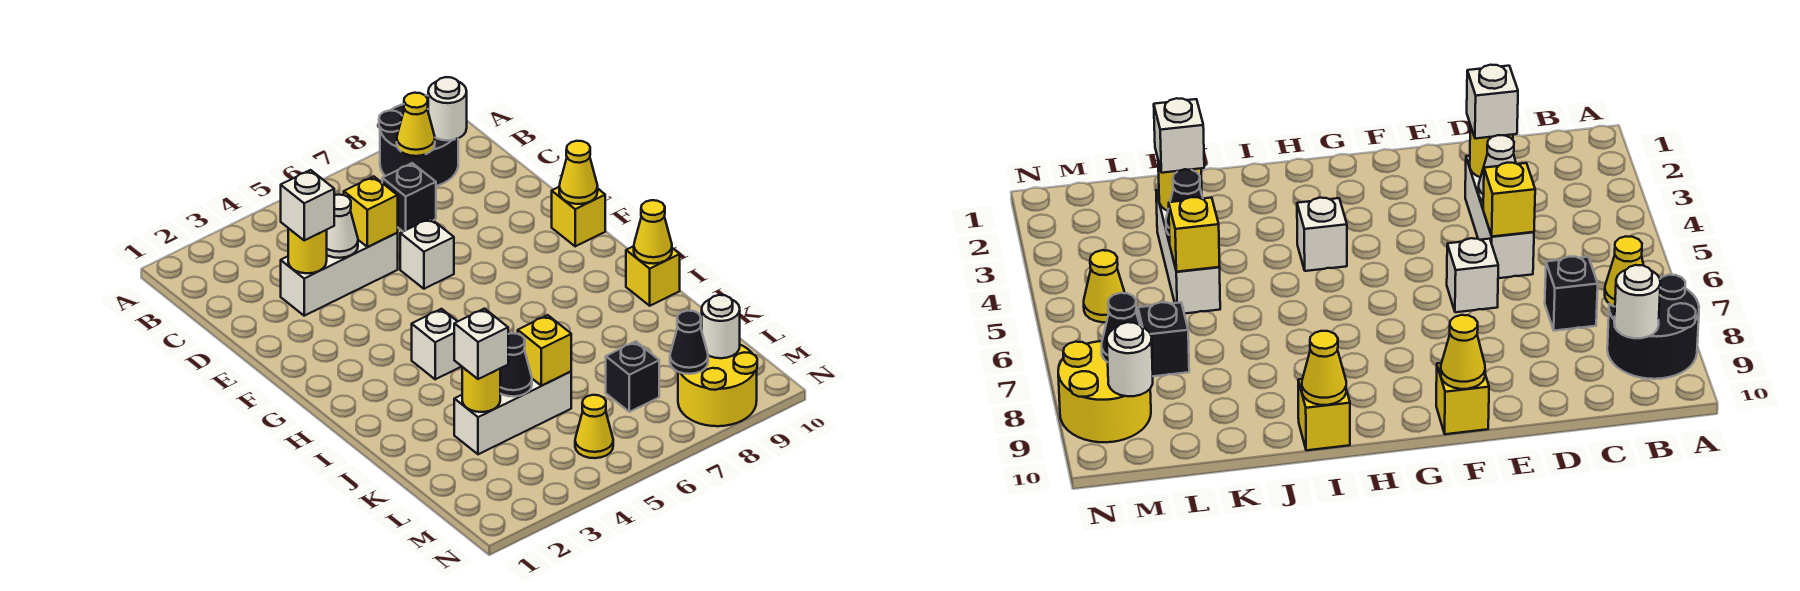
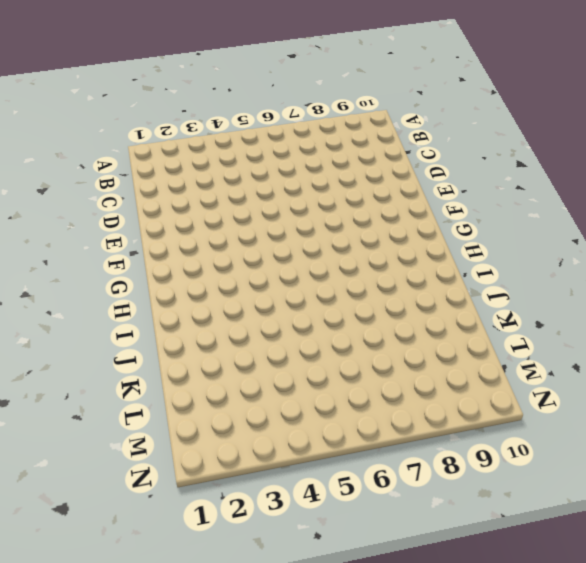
none -> black 2x2 round brick [379,95,458,186]
none -> black 1x1 brick [382,163,436,231]
none -> white 1x3 brick [281,233,398,316]

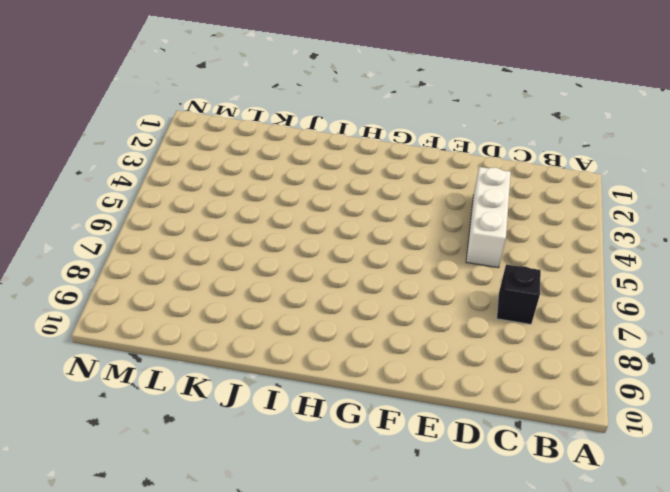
none -> black 2x2 round brick [379,95,458,186]
none -> white 1x1 brick [400,218,454,289]
none -> yellow 1x1 brick [552,187,605,246]

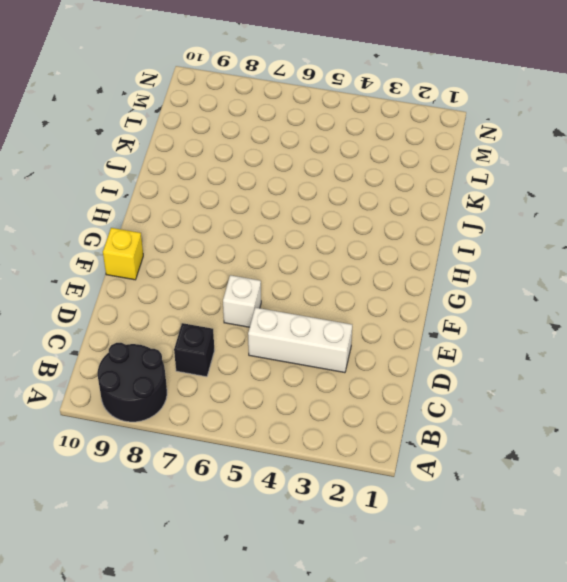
none -> white 1x1 brick [412,309,462,379]
none -> yellow 1x1 brick [626,246,680,306]
none -> white 1x3 brick [454,371,571,454]

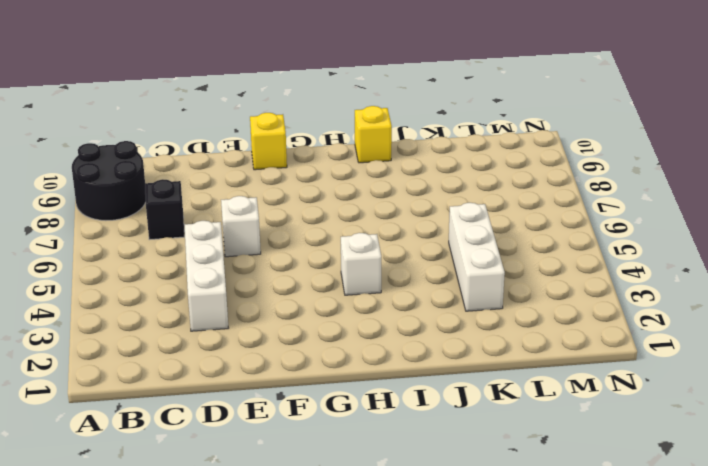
none -> black 1x1 brick [606,341,659,412]
none -> yellow 1x1 cone [575,395,613,458]
none -> yellow 2x2 round brick [678,345,757,426]

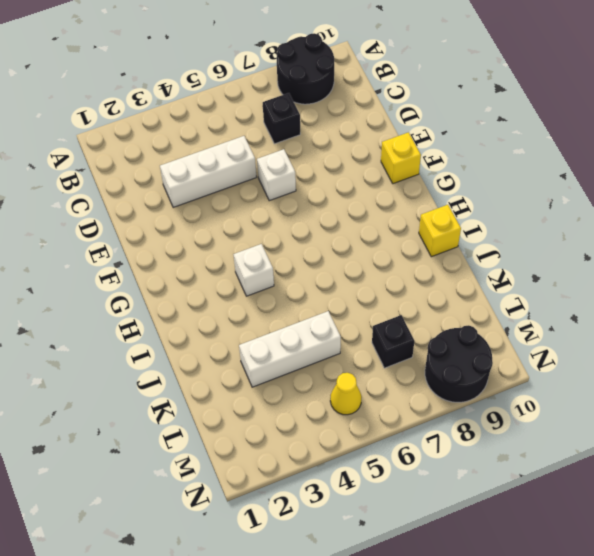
black 2x2 round brick [425,325,493,402] -> yellow 2x2 round brick [678,345,757,426]
none -> yellow 1x1 cone [397,93,435,156]
none -> white 1x1 round brick [428,77,467,140]
none -> yellow 1x1 round brick [288,228,327,273]

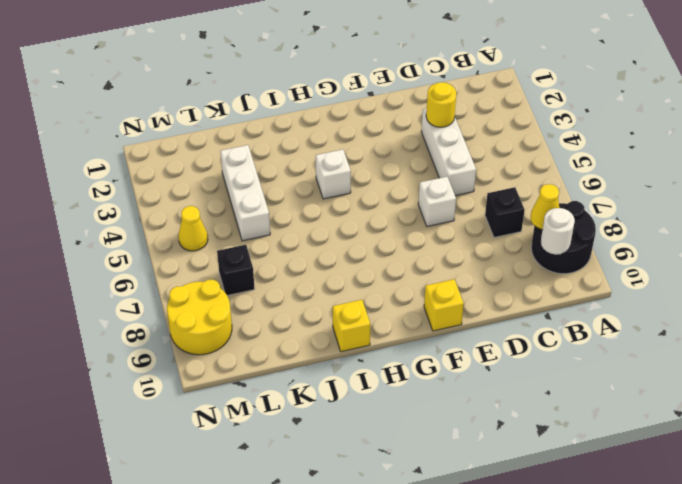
none -> white 1x1 cone [327,195,358,258]
none -> yellow 1x1 brick [344,176,398,247]
none -> yellow 1x1 cone [559,141,598,204]

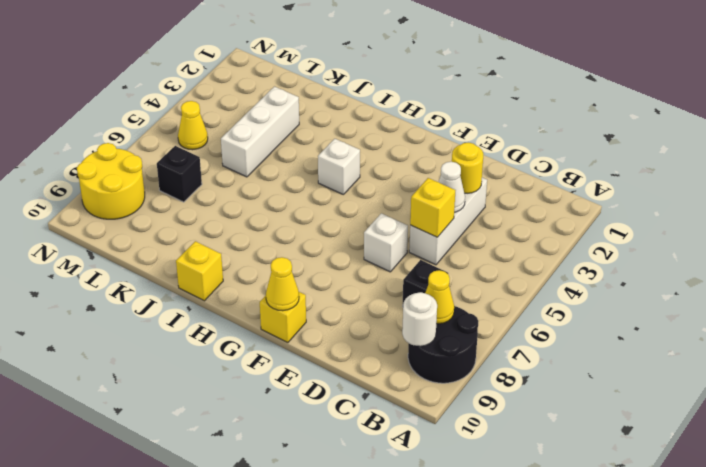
none -> yellow 1x1 cone [634,200,672,264]
none -> yellow 1x1 round brick [462,367,500,412]
none -> black 1x1 cone [500,333,532,397]

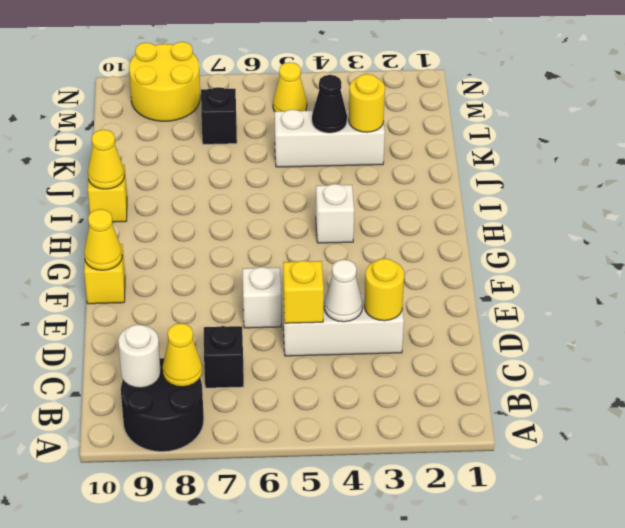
none -> yellow 1x1 brick [518,315,571,386]
none -> black 1x1 cone [670,311,708,374]
none -> white 1x1 round brick [701,295,740,358]

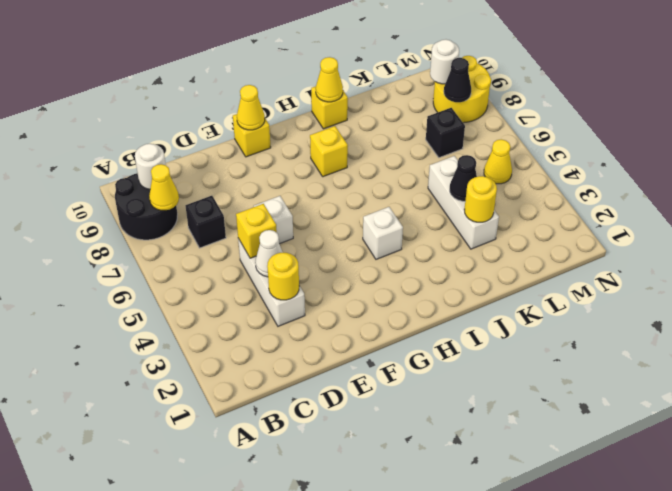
yellow 1x1 brick [310,126,348,177] -> yellow 1x1 brick moved to [518,315,571,386]
none -> white 1x1 brick [281,170,334,240]
none -> white 1x1 brick [454,309,508,379]

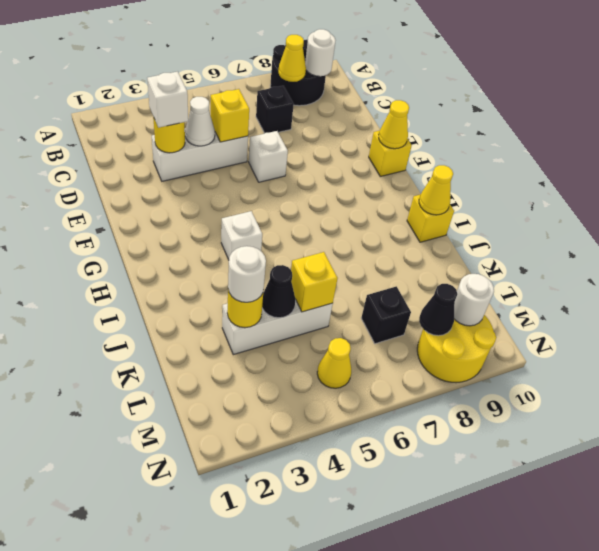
white 1x1 round brick [228,246,266,302] -> white 1x1 brick [454,309,508,379]

